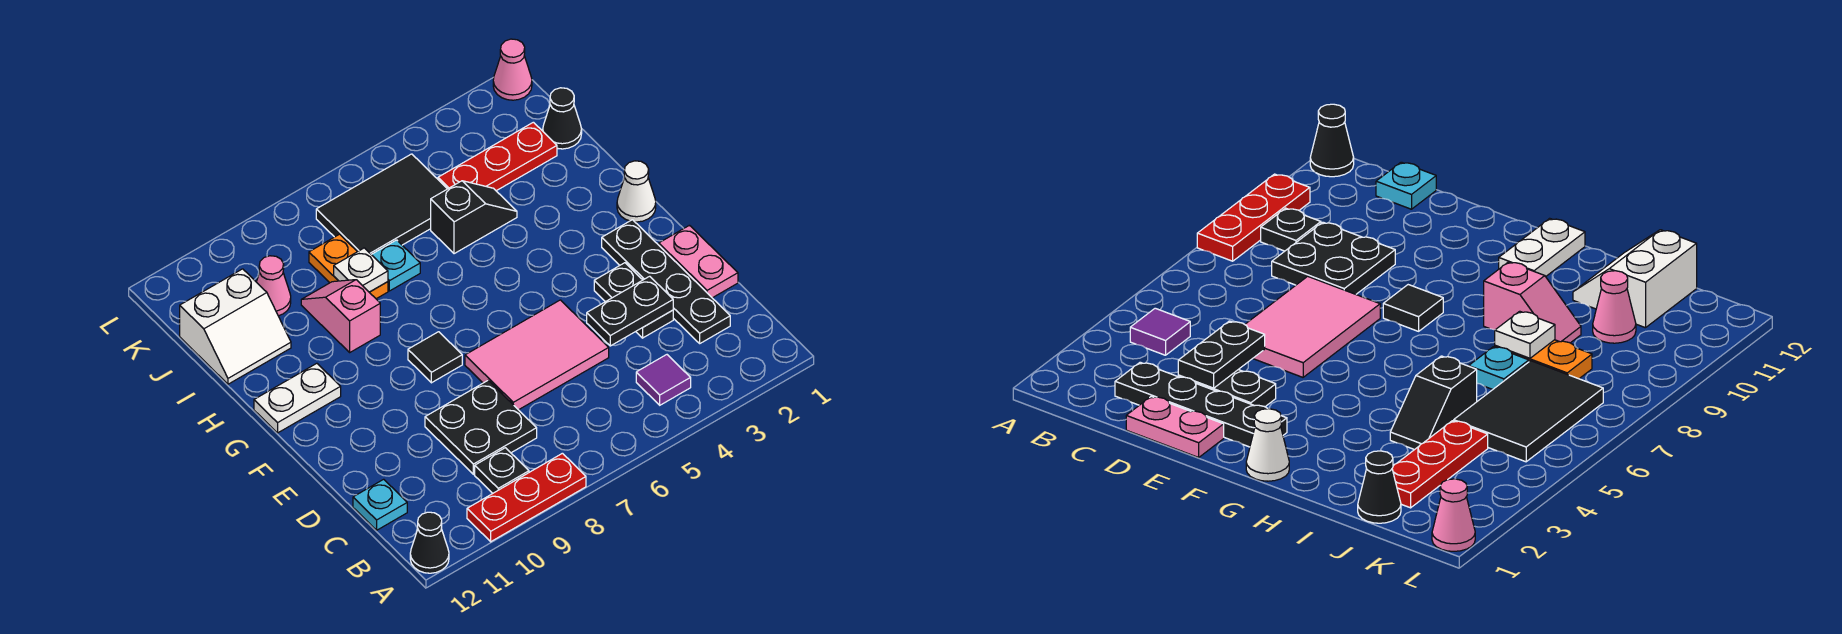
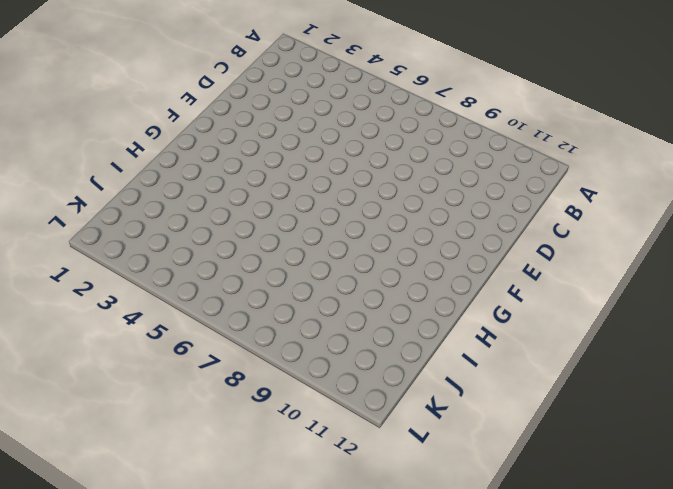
none -> red 1x3 plate [467,453,586,542]
none -> black 1x1 cone [410,512,449,573]
none -> purple 1x1 tile [636,355,691,405]

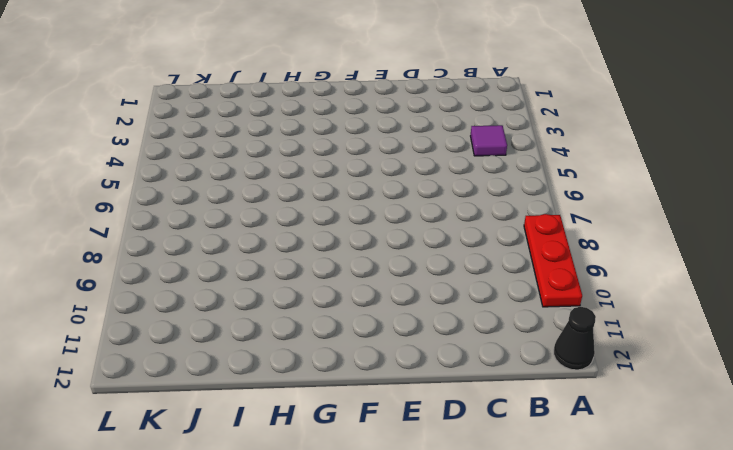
none -> black 1x1 plate [475,448,529,493]
none -> black 1x4 plate [602,220,730,343]
none -> black 2x2 plate [425,381,537,474]

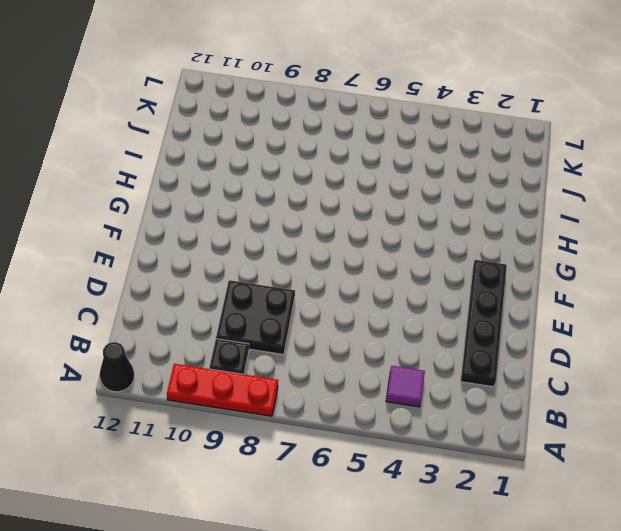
none -> cyan 1x1 plate [353,479,407,530]
none -> pink 1x2 plate [659,225,738,298]
none -> black 1x2 plate [594,263,673,338]

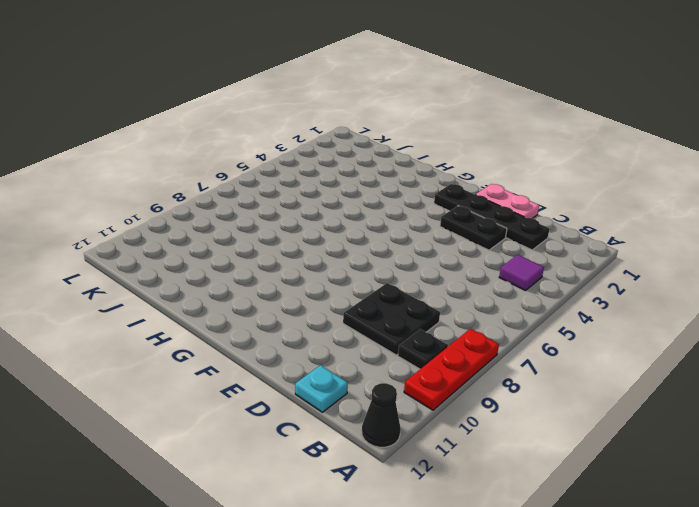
none -> pink 2x3 tile [465,300,609,410]
none -> black 1x1 tile [408,332,462,383]
none -> white 1x1 cone [617,161,656,222]

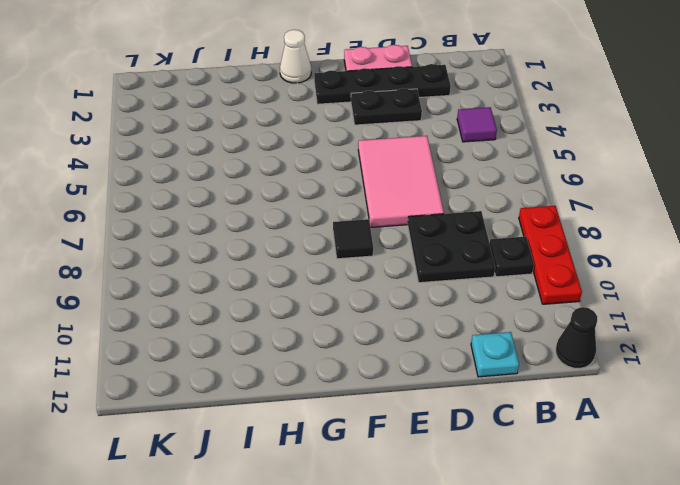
none -> white 1x2 plate [254,363,341,433]
none -> pink 1x2 slope [301,280,380,352]
none -> black 1x2 slope [431,181,517,254]

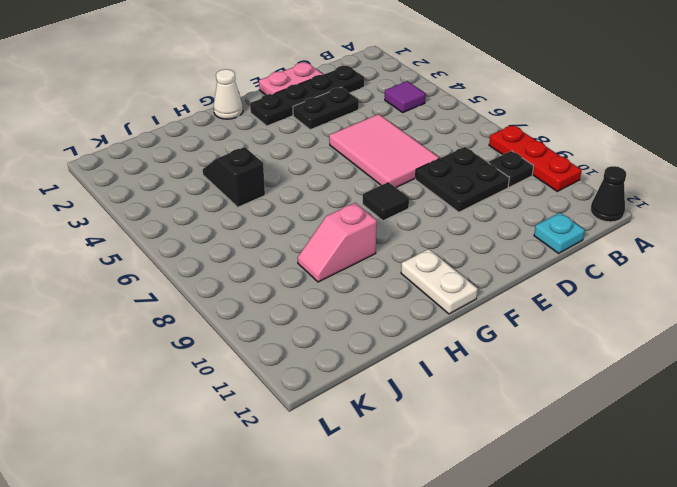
none -> cyan 1x1 plate [371,240,420,291]
none -> orange 1x2 plate [309,234,388,299]
none -> white 2x2 slope [180,269,291,384]

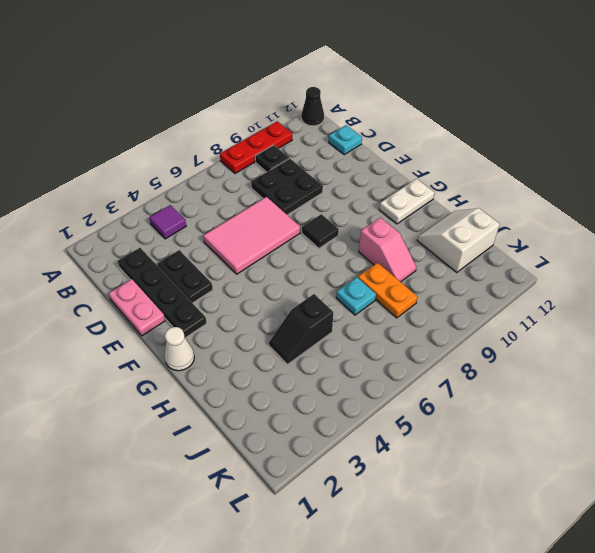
none -> black 1x1 cone [543,88,582,149]
none -> red 1x3 plate [438,122,557,191]
none -> black 2x3 tile [316,154,447,254]

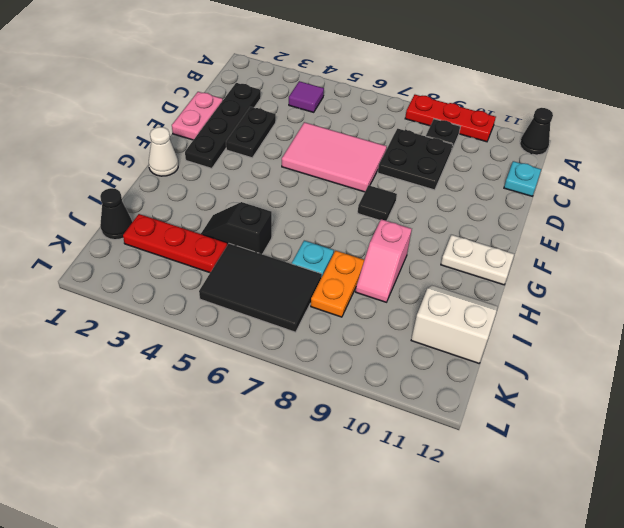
none -> pink 1x1 cone [257,256,291,316]
none -> pink 1x1 cone [493,39,532,100]
none -> black 1x2 plate [587,276,673,346]

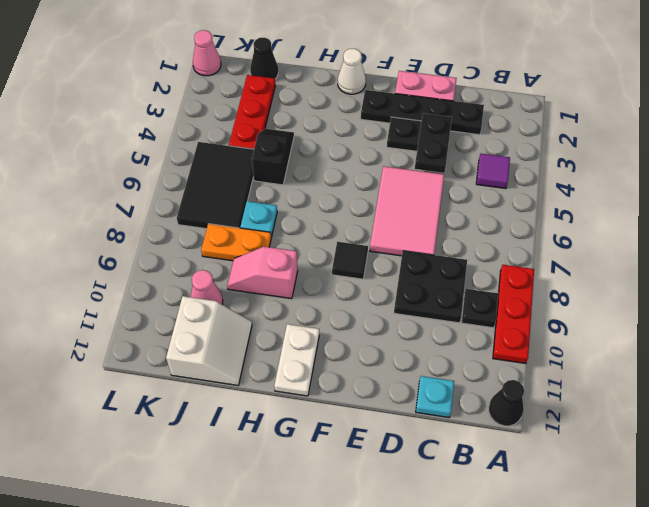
none -> white 1x1 plate [334,248,388,292]

